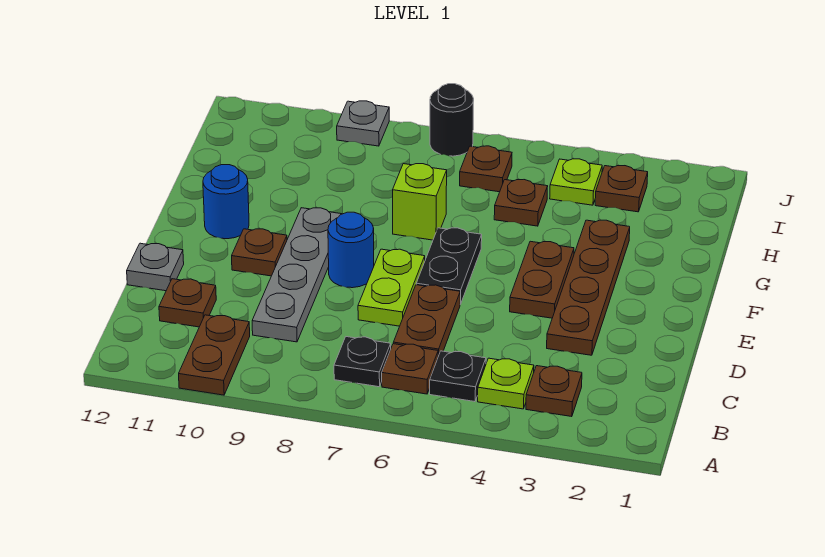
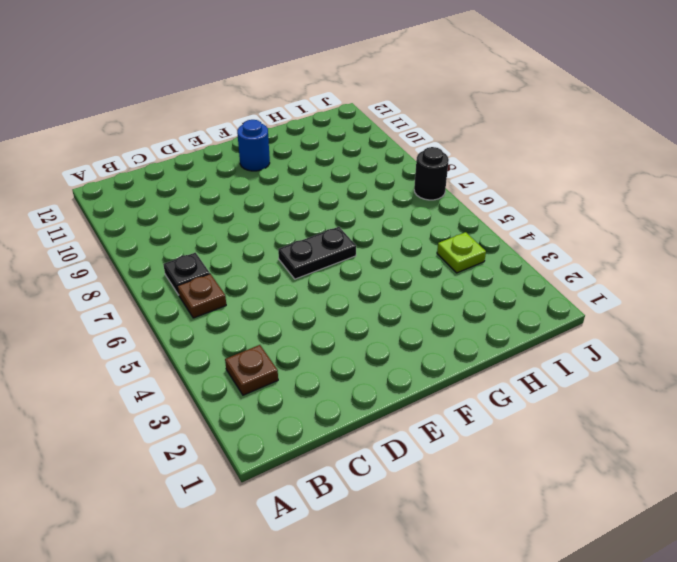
none -> brown 1x2 plate [179,315,250,395]
none -> lime 1x1 plate [478,358,534,409]
none -> black 1x1 plate [430,351,486,402]

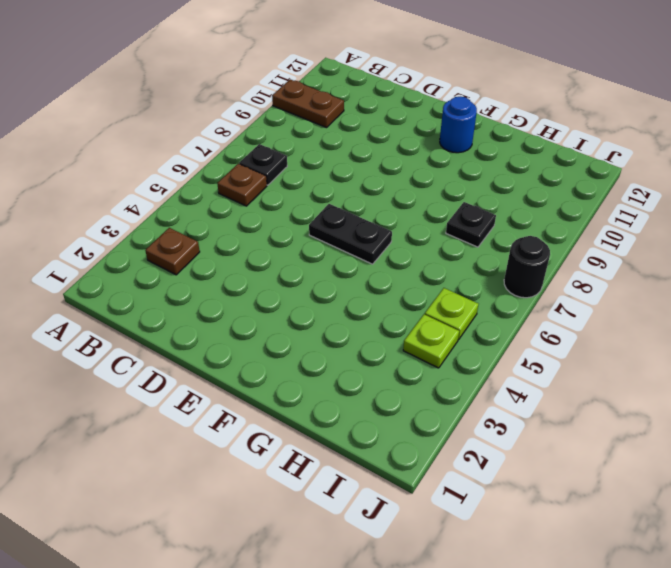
black 1x1 plate [446,202,496,247] -> black 1x1 plate moved to [430,351,486,402]
lime 1x1 plate [425,288,479,340] -> lime 1x1 plate moved to [478,358,534,409]
none -> brown 1x2 plate [393,285,460,356]
none -> grey 1x4 plate [252,208,341,342]
none -> brown 1x1 plate [159,279,216,327]

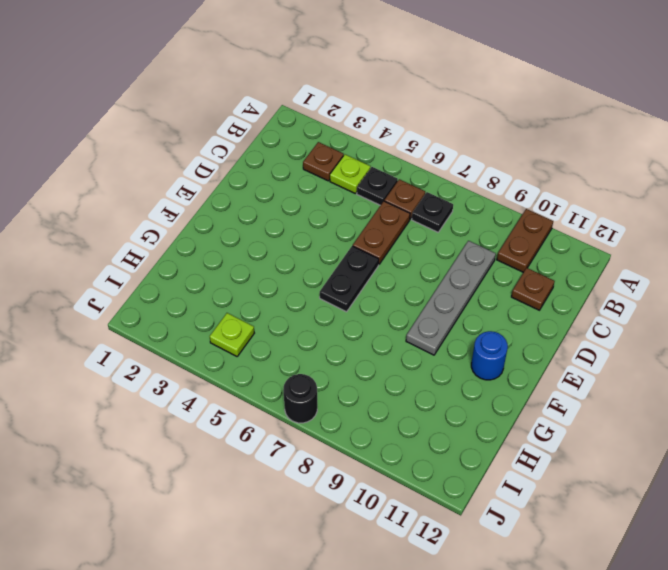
none -> brown 1x4 plate [547,220,630,355]
none -> lime 1x2 plate [358,249,425,326]
none -> grey 1x1 plate [127,243,184,291]

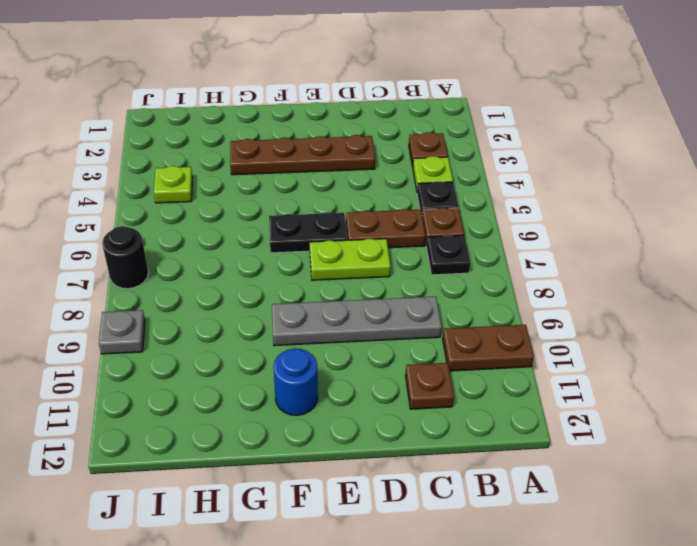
none -> grey 1x1 plate [127,243,184,291]
none -> brown 1x2 plate [510,241,574,318]
none -> blue 1x1 round brick [328,212,374,288]

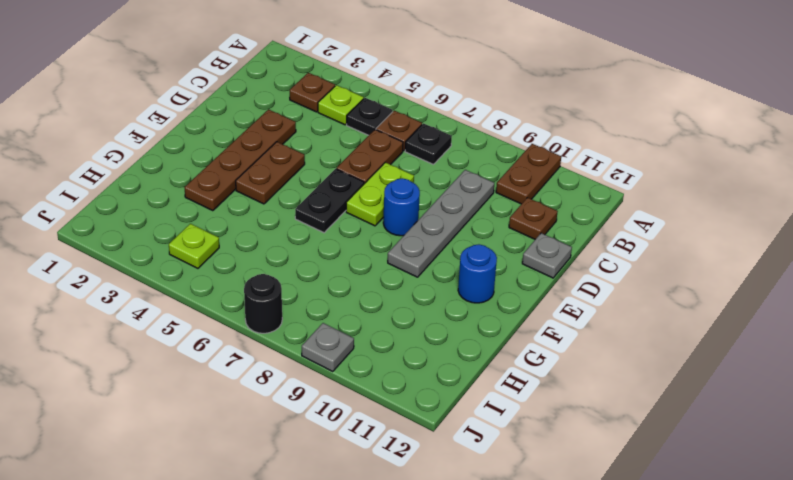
none -> brown 1x1 plate [232,229,287,276]
none -> lime 1x1 brick [393,164,447,240]
none -> brown 1x1 plate [494,180,548,226]

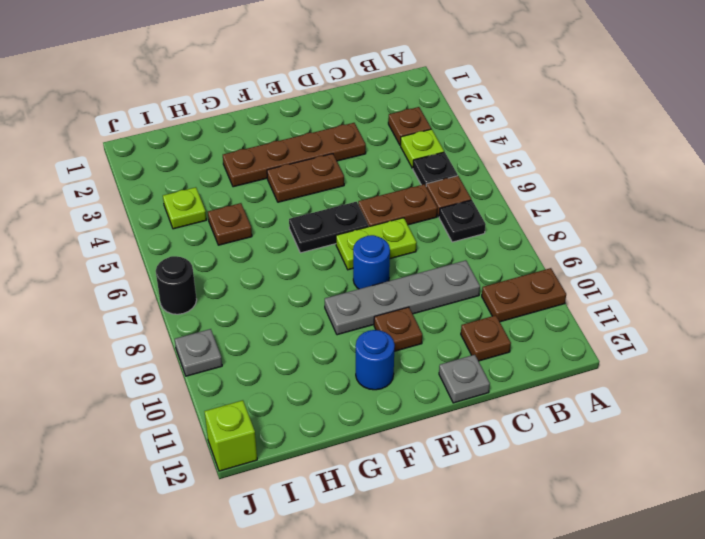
lime 1x1 brick [204,400,257,471] -> lime 1x1 brick moved to [393,164,447,240]
none -> brown 1x1 plate [595,166,648,212]
none -> brown 1x1 plate [460,146,512,192]

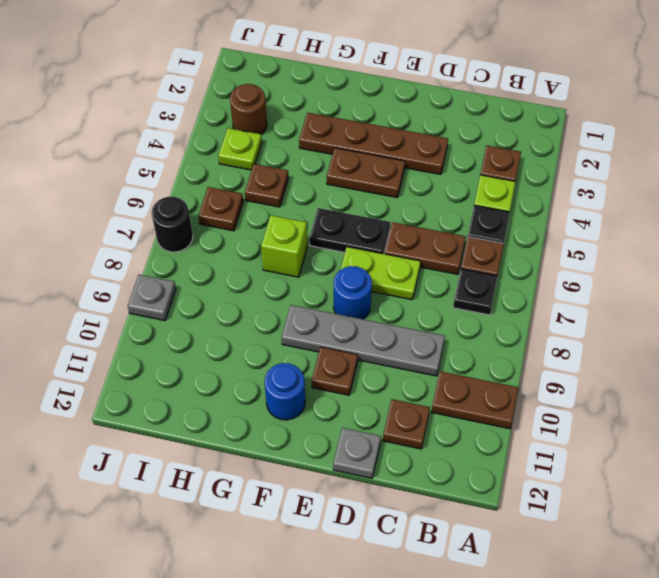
brown 1x1 round brick [230,84,267,135] -> brown 1x1 plate [595,166,648,212]

